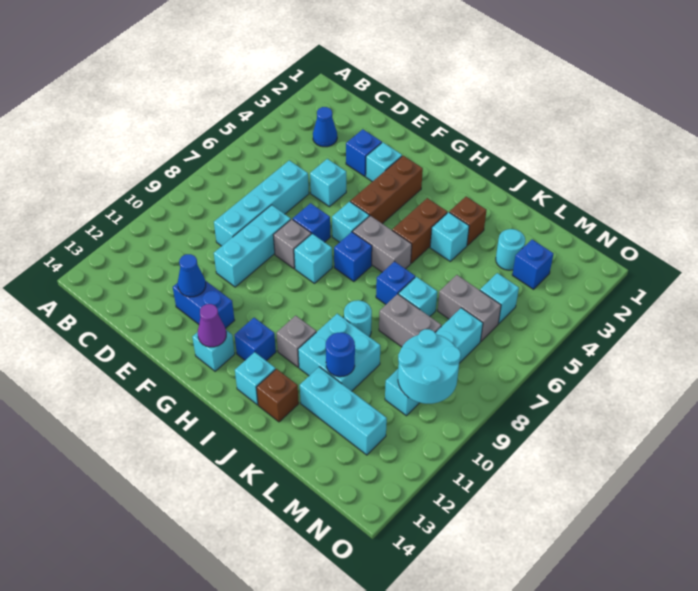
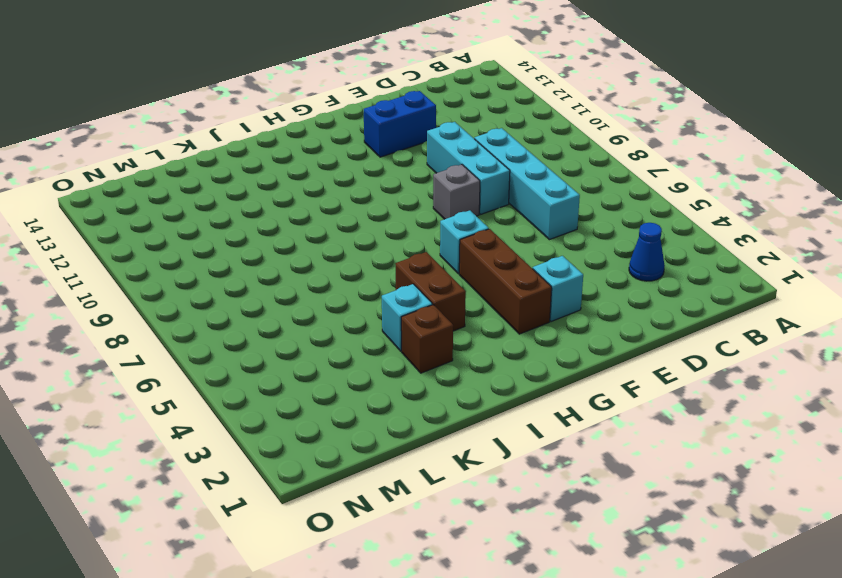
none -> blue 1x1 brick [346,129,382,176]
none -> cyan 1x1 brick [310,159,346,207]
none -> blue 1x1 brick [293,203,330,242]
none -> cyan 1x1 brick [294,234,332,283]

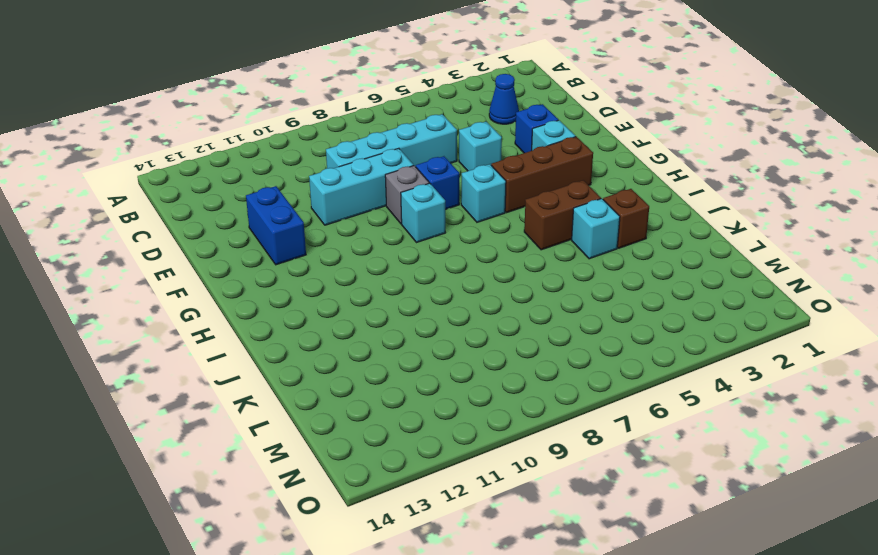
none -> cyan 1x1 brick [192,330,235,371]
none -> grey 1x2 brick [353,216,412,272]
none -> blue 1x1 brick [334,232,372,282]
none -> blue 1x1 brick [235,318,276,361]

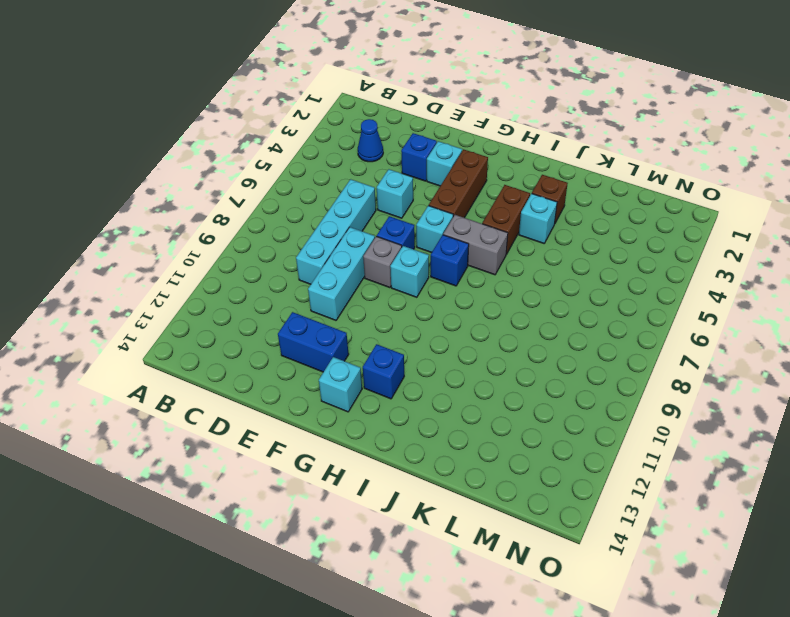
none -> grey 1x1 brick [276,316,316,367]
none -> cyan 1x1 brick [235,352,276,405]
none -> blue 1x1 brick [376,261,415,304]
none -> cyan 1x1 round brick [344,300,372,337]

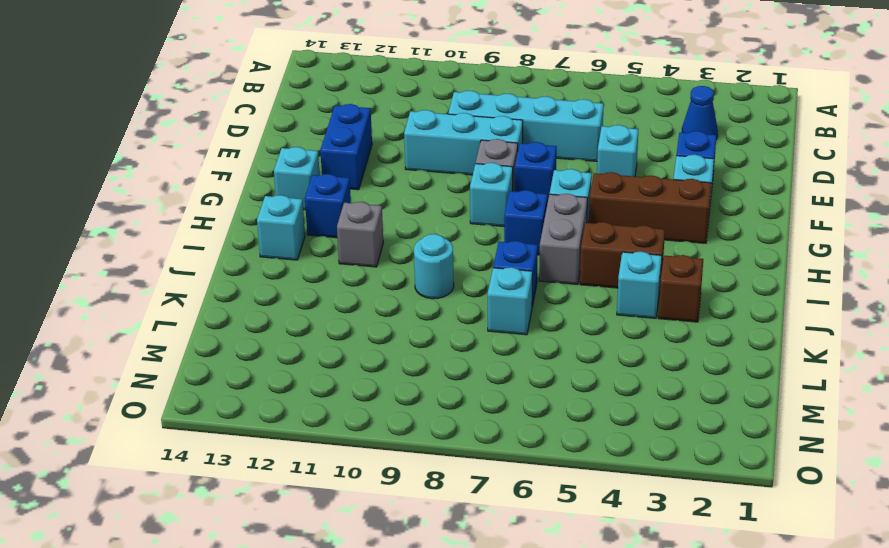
none -> cyan 2x2 brick [298,314,380,391]
none -> brown 1x1 brick [256,369,299,422]
none -> grey 1x2 brick [379,294,441,347]
none -> cyan 1x3 brick [300,367,387,455]

